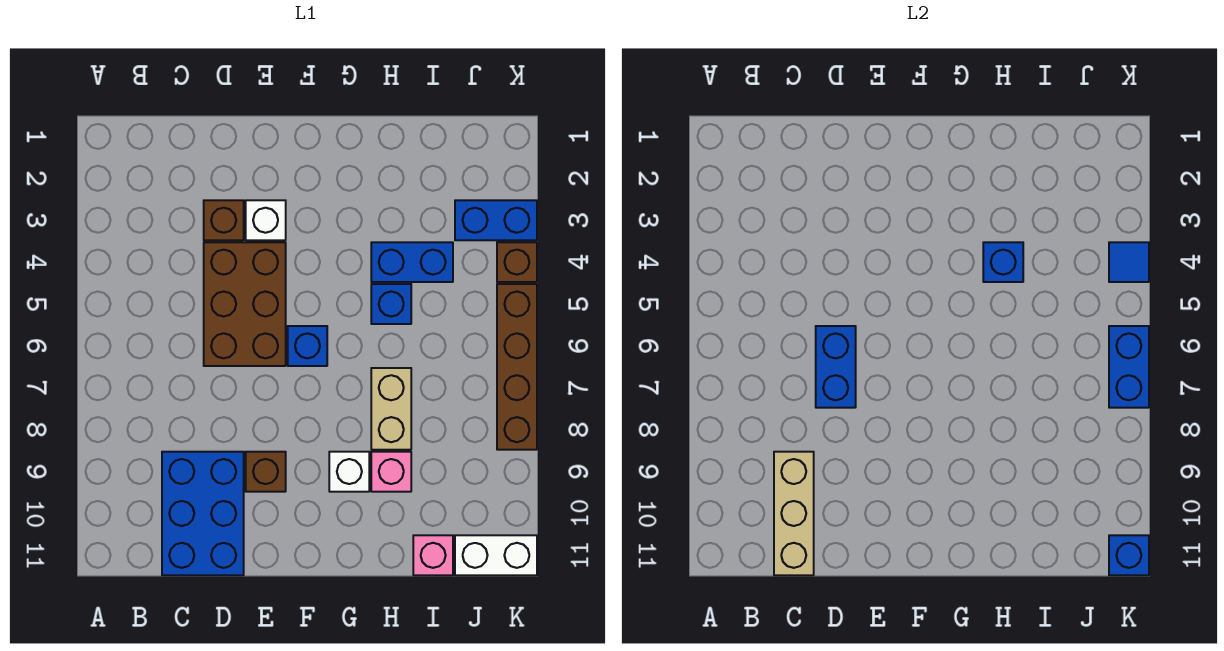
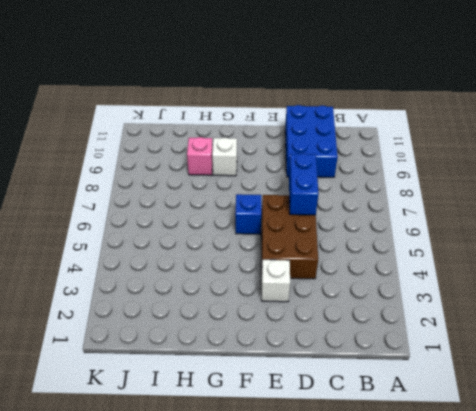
none -> brown 1x1 brick [204,200,244,240]
none -> brown 1x1 brick [246,452,286,492]
none -> blue 1x2 brick [371,242,453,282]

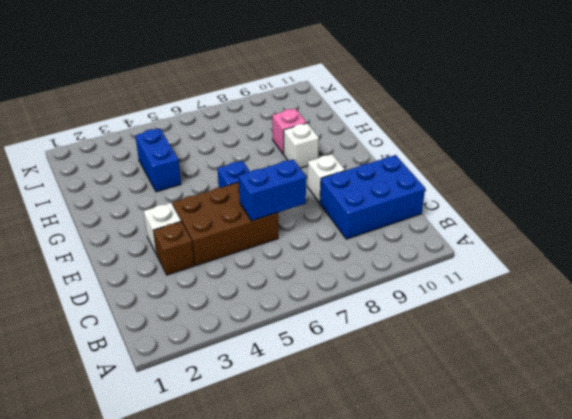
white 1x1 brick [307,154,345,203] -> brown 1x1 brick [246,452,286,492]
none -> blue 1x1 brick [371,284,411,324]
none -> tan 1x2 brick [371,368,411,450]
none -> pink 1x1 brick [413,535,453,575]

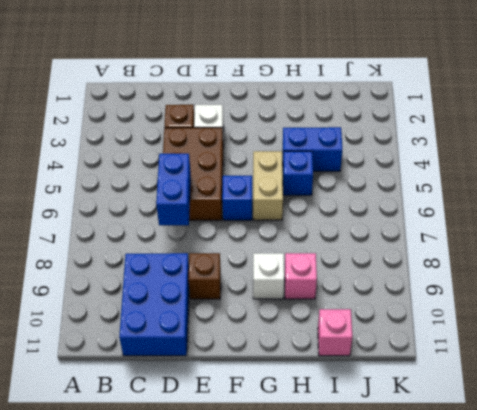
tan 1x2 brick [253,151,283,220] -> tan 1x2 brick moved to [371,368,411,450]
none -> blue 1x2 brick [455,200,537,240]
none -> white 1x2 brick [455,535,537,575]
none -> brown 1x1 brick [497,242,537,282]

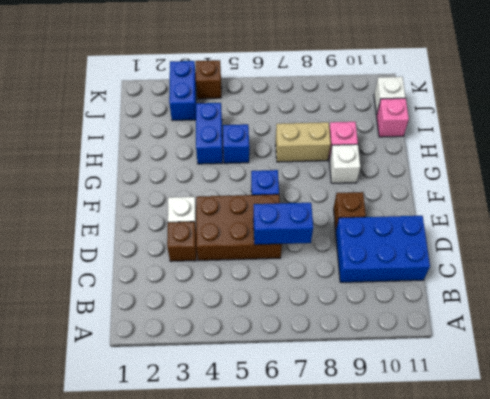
white 1x1 brick [374,77,406,115] -> white 1x2 brick [455,535,537,575]
none -> brown 1x4 brick [497,284,537,450]
none -> tan 1x3 brick [774,452,814,575]
none -> blue 1x1 brick [983,242,1023,282]

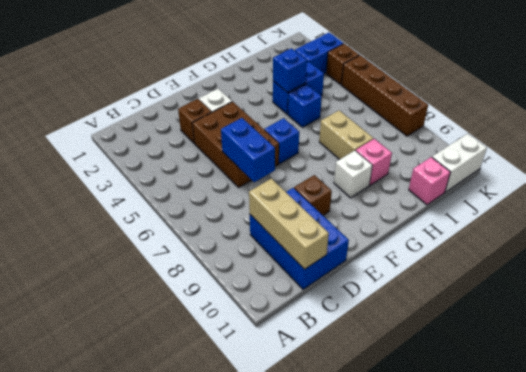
none -> blue 1x1 tile [1109,242,1149,282]
none -> blue 1x2 brick [1109,326,1149,408]
none -> blue 1x1 brick [1109,535,1149,575]

